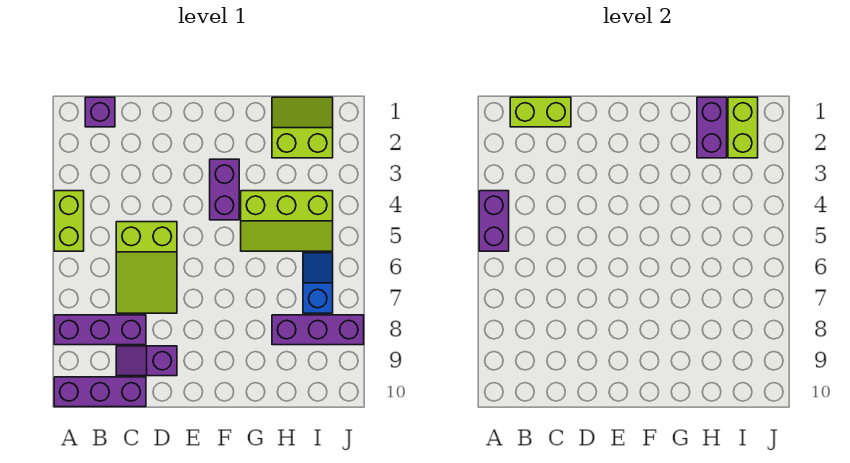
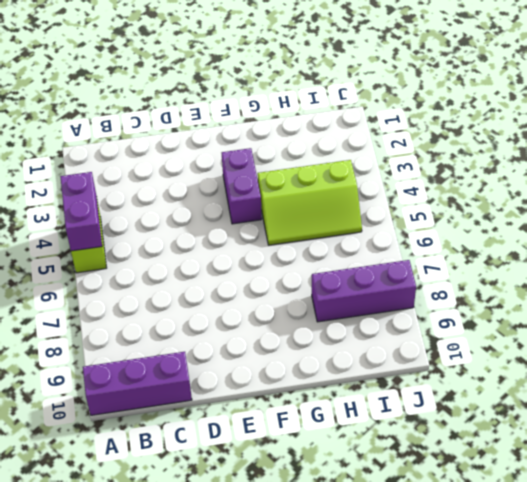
none -> purple 1x3 brick [54,315,146,345]
none -> purple 1x1 brick [85,97,115,127]
none -> lime 2x3 slope [116,222,177,313]

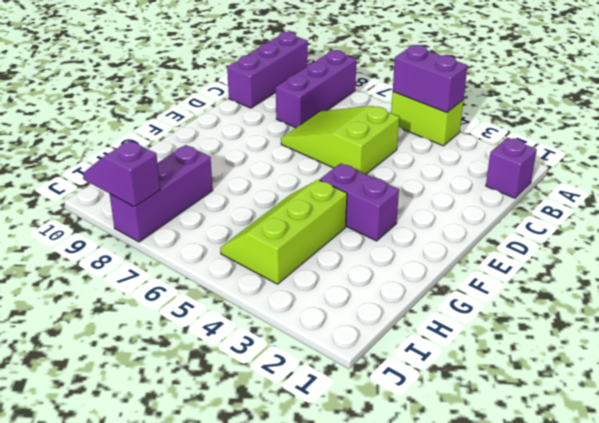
purple 1x2 slope [83,141,160,207] -> purple 1x2 slope turned to [116,346,177,376]
none -> lime 2x2 slope [272,97,333,158]
none -> blue 1x2 slope [303,253,333,313]
none -> lime 1x2 brick [510,97,571,127]

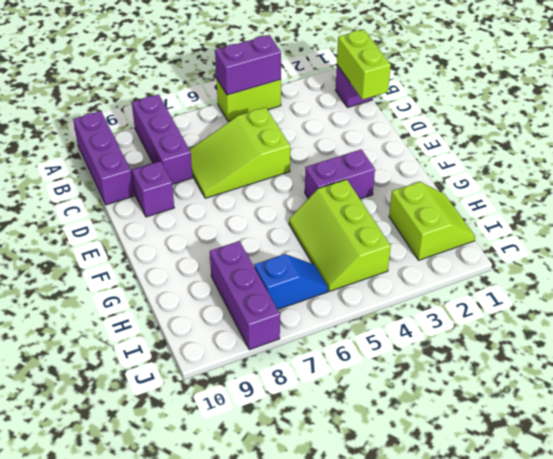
none -> purple 1x2 brick [697,97,727,158]
none -> lime 1x2 brick [728,97,758,158]

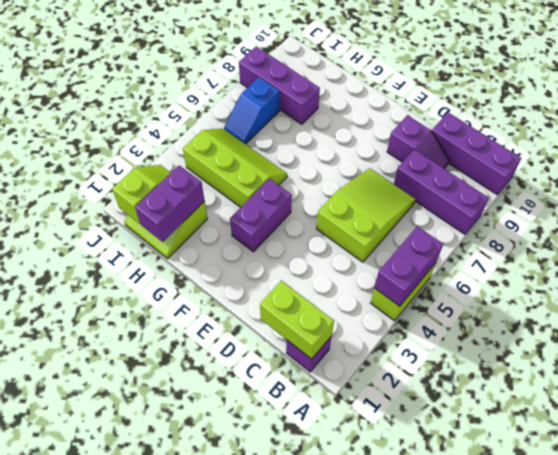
lime 1x2 slope [112,165,171,224] -> lime 1x2 brick [728,97,758,158]

